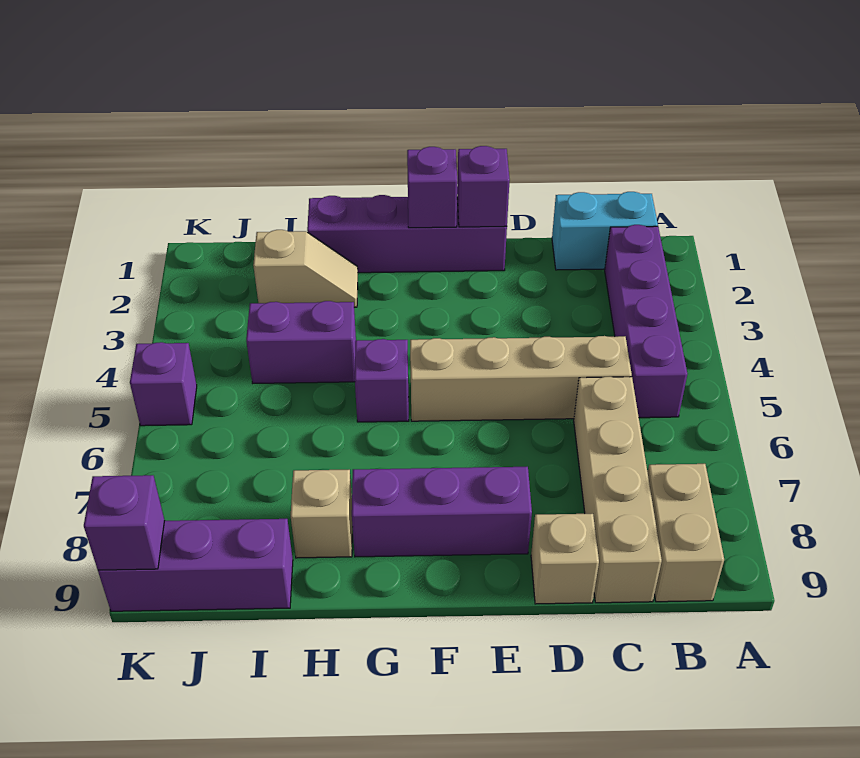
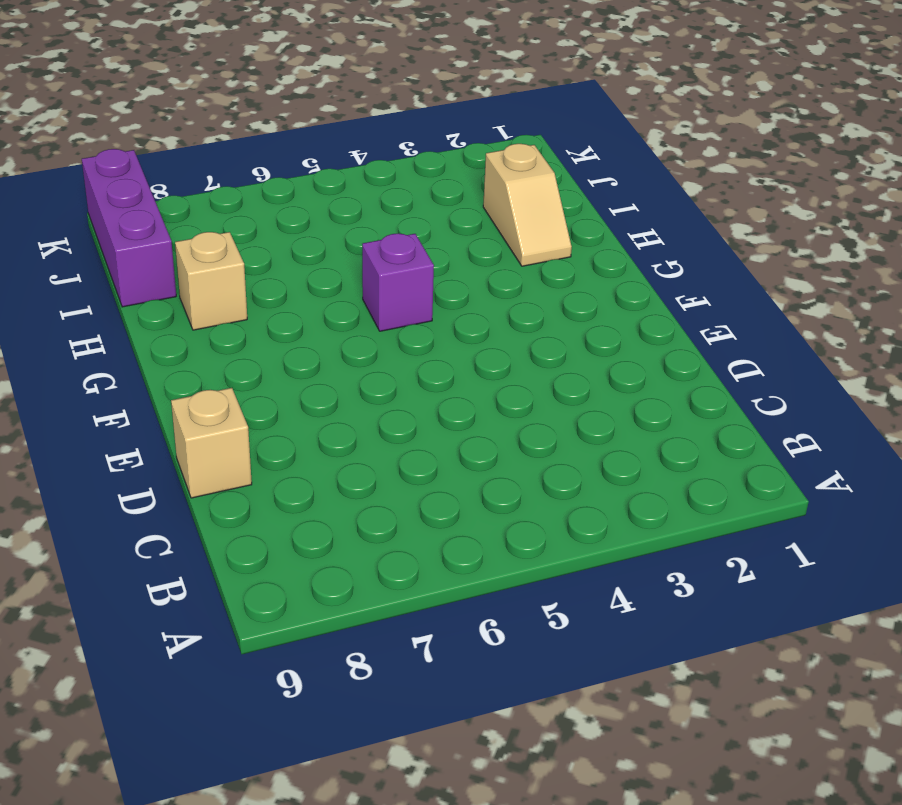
none -> cyan 1x2 brick [552,192,658,270]
none -> purple 1x4 brick [605,225,687,418]
none -> tan 1x2 brick [648,464,724,602]

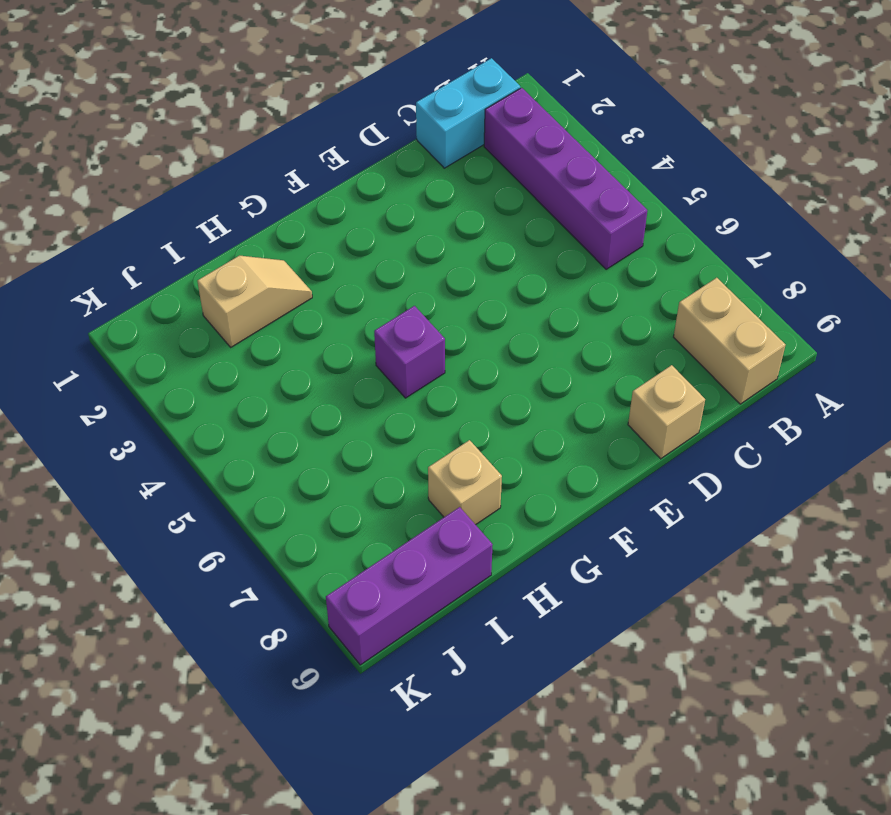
none -> tan 1x4 brick [410,336,632,421]
none -> tan 1x4 brick [574,377,662,603]
none -> purple 1x4 brick [307,195,507,273]

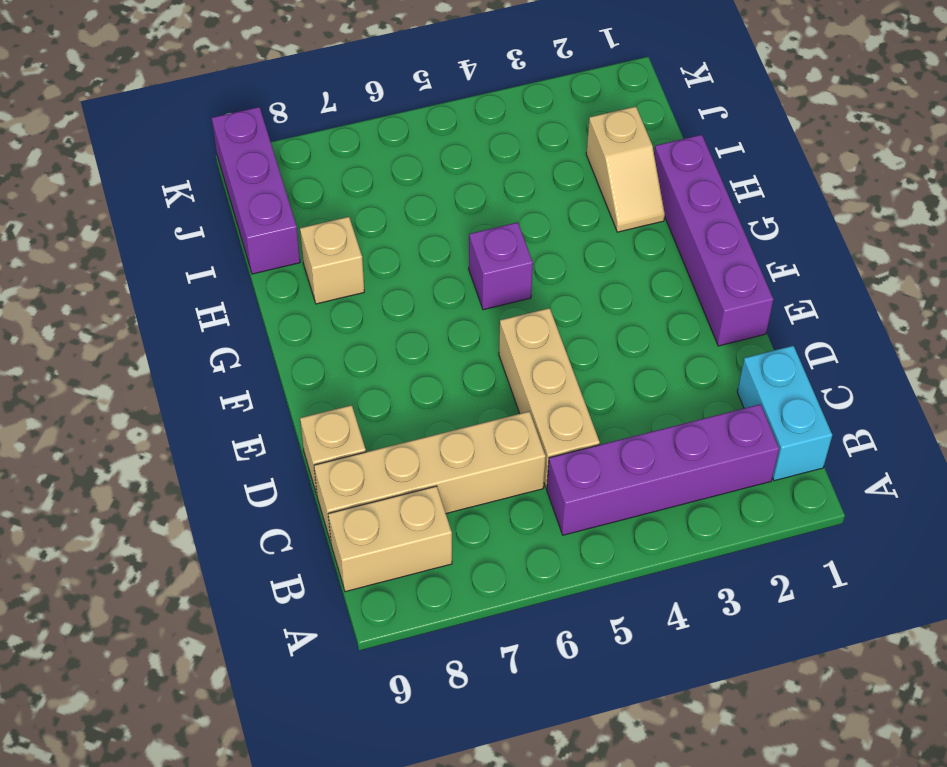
tan 1x3 brick [499,308,600,488] -> tan 1x4 brick [410,336,632,421]
none -> purple 1x3 brick [352,467,532,557]
none -> purple 1x2 brick [246,301,356,383]
none -> purple 1x1 brick [130,342,197,426]

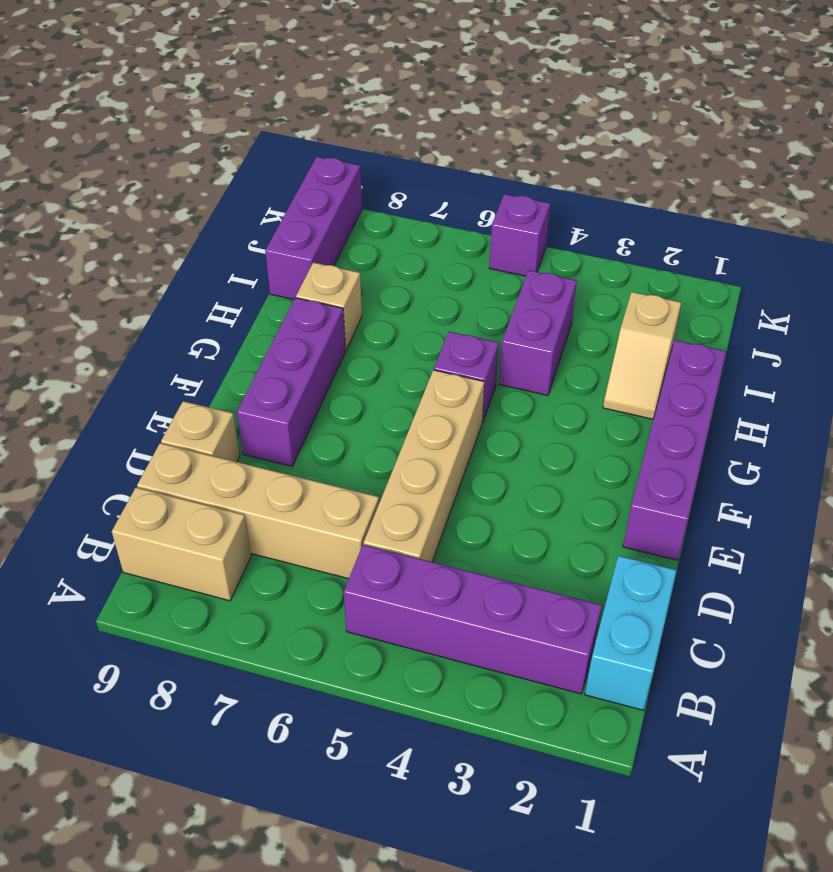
none -> purple 1x1 brick [457,146,510,227]
none -> purple 1x1 brick [407,147,457,228]
none -> purple 1x1 brick [84,475,165,570]

